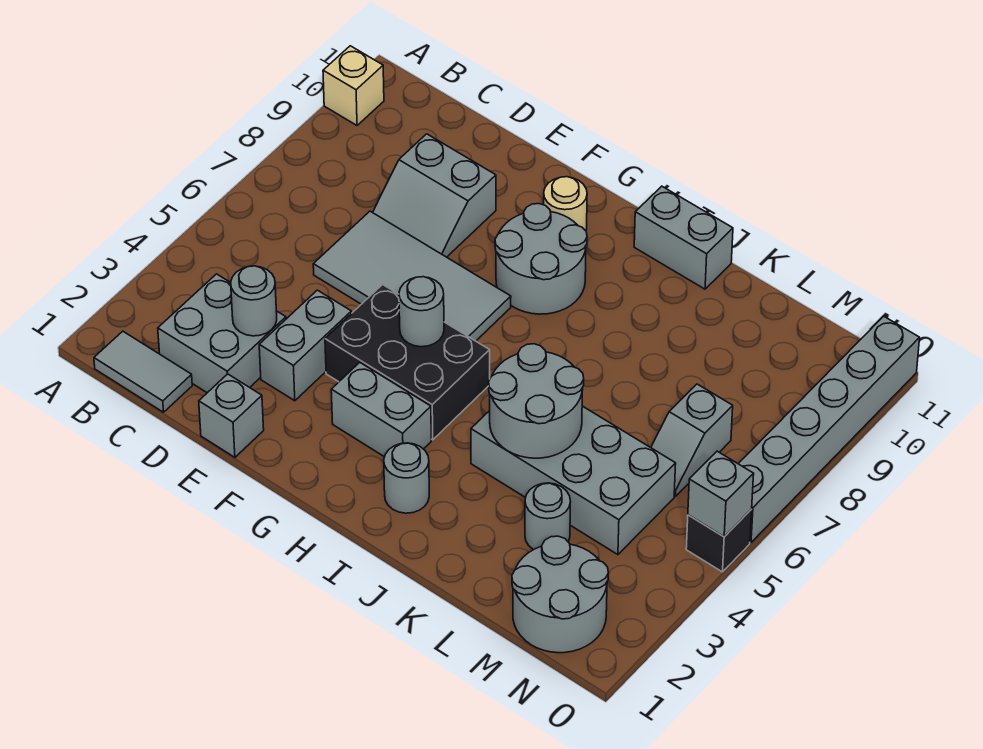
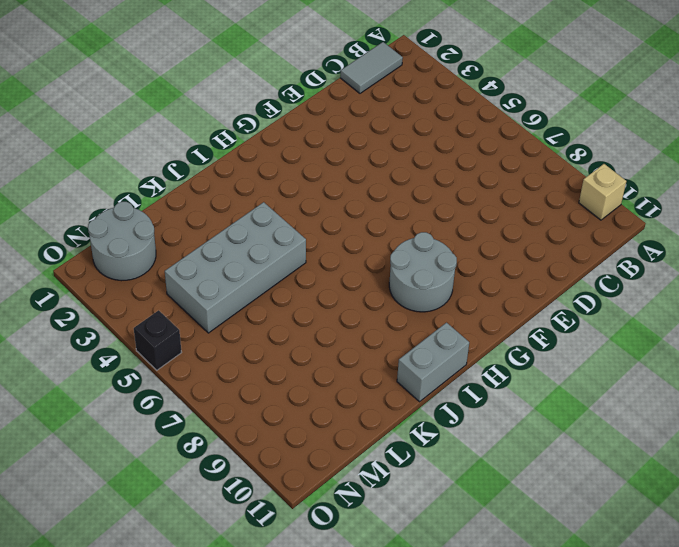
none -> grey 2x2 brick [158,274,286,393]
none -> grey 2x4 tile [313,211,511,341]
none -> grey 2x2 slope [373,134,496,257]

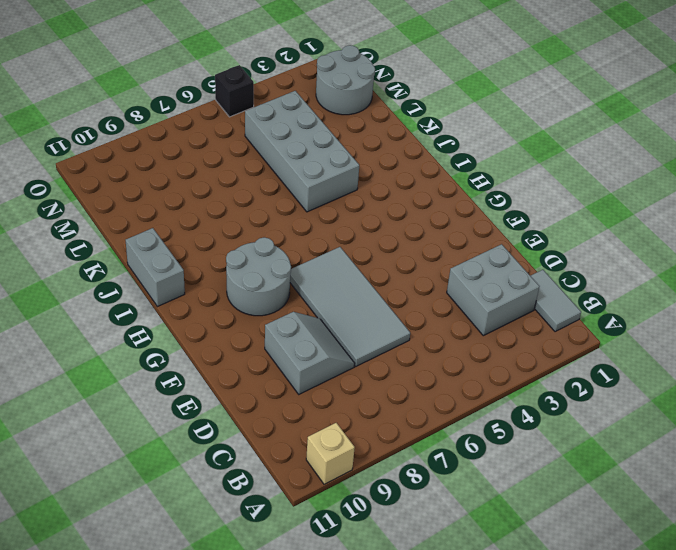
none -> grey 1x1 brick [199,374,264,457]
none -> grey 1x2 brick [259,290,352,401]
none -> black 2x3 brick [325,285,490,440]

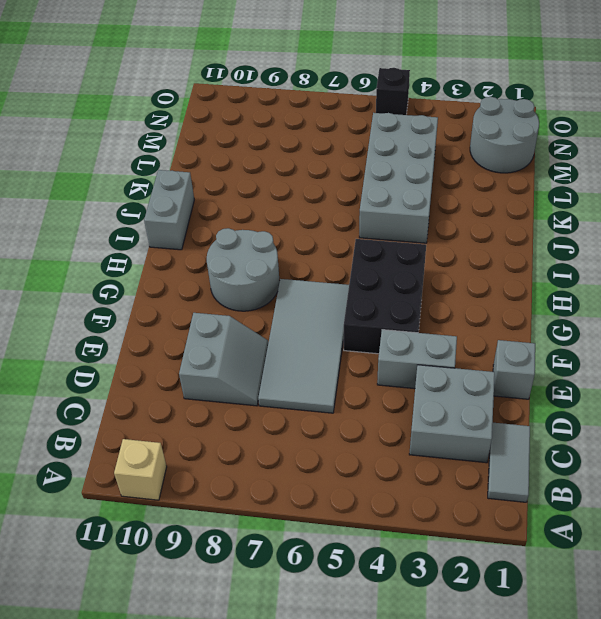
none -> grey 1x2 brick [331,362,431,457]
none -> tan 1x1 round brick [544,177,587,231]
none -> grey 1x1 round brick [384,443,429,513]

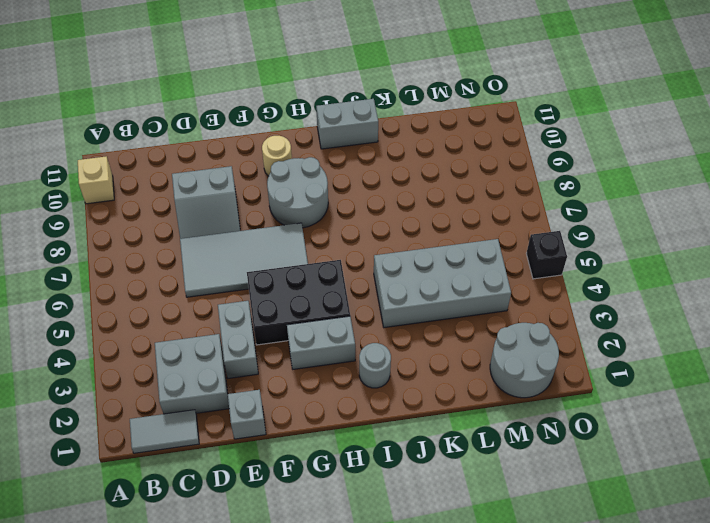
none -> grey 1x1 round brick [525,483,571,550]
none -> grey 1x2 slope [651,384,733,496]
none -> grey 1x6 brick [738,316,920,542]

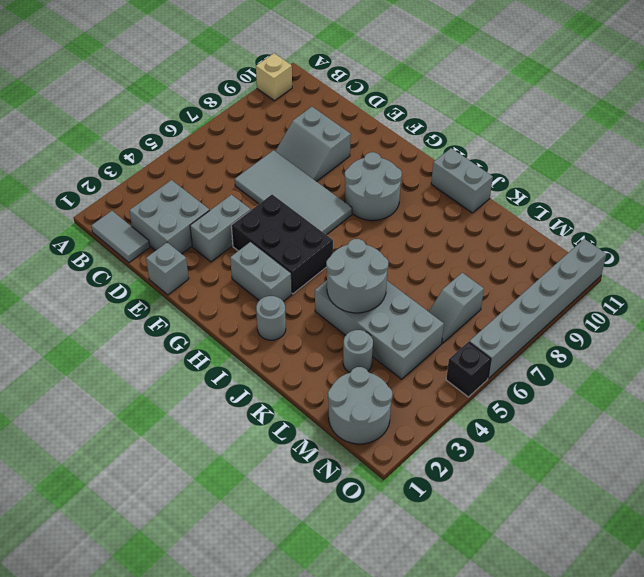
none -> tan 1x1 round brick [544,177,587,231]
none -> grey 1x1 round brick [231,266,277,336]
none -> grey 1x1 round brick [399,277,444,347]

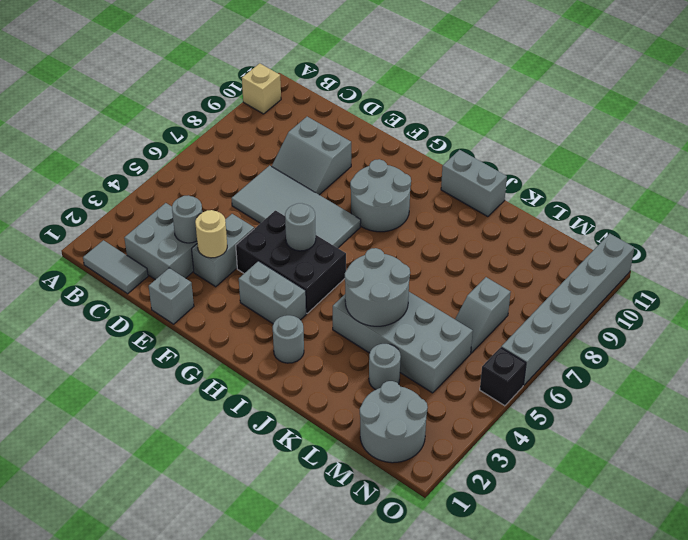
tan 1x1 round brick [195,210,227,258] -> tan 1x1 round brick moved to [544,177,587,231]
none -> grey 1x1 brick [688,451,754,537]

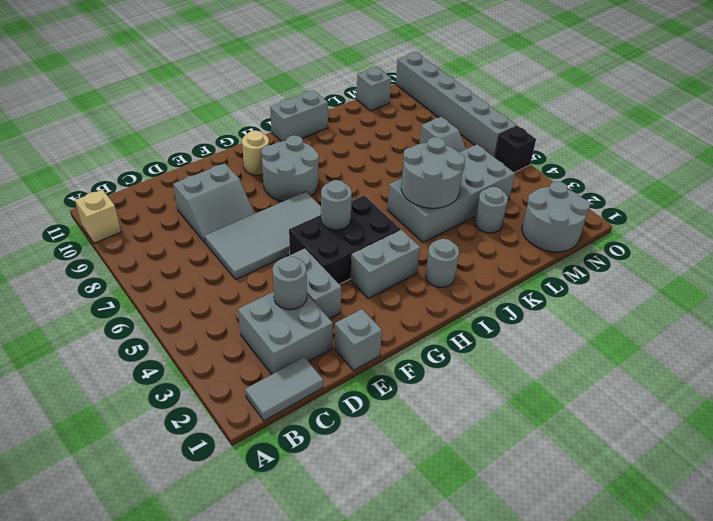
grey 1x1 brick [356,67,391,111] -> grey 1x1 brick moved to [688,451,754,537]

